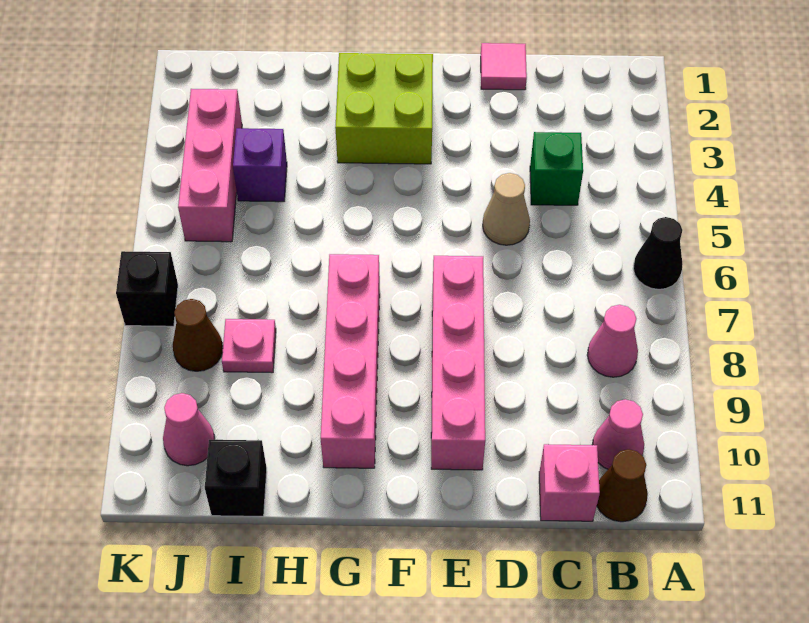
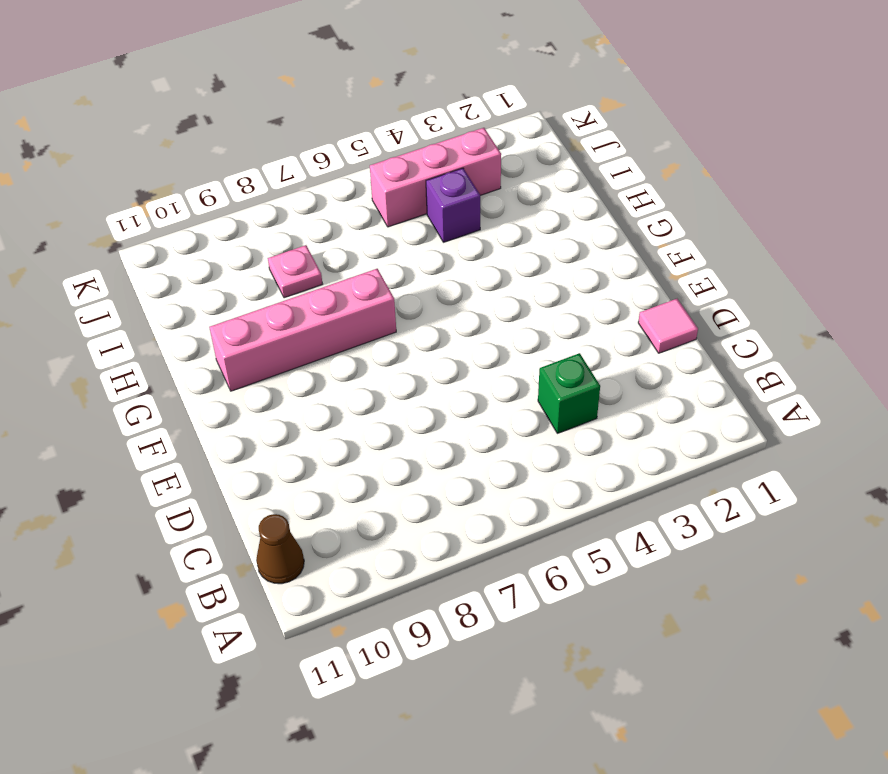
none -> black 1x1 cone [633,217,683,289]
none -> pink 1x1 cone [587,305,638,377]
none -> pink 1x1 cone [592,399,644,469]

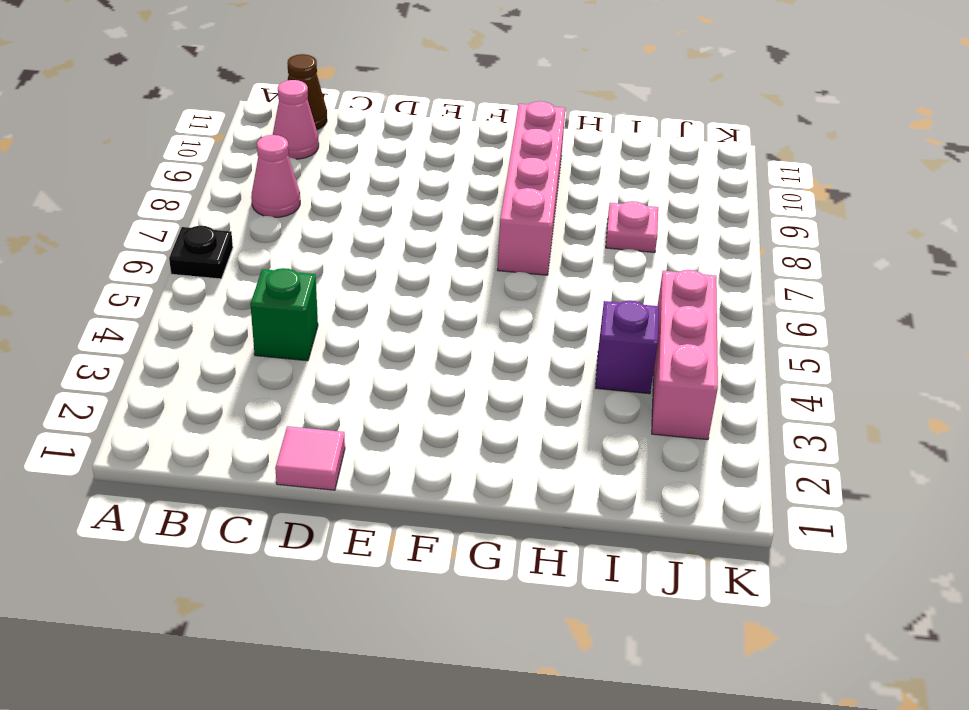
black 1x1 plate [169,226,233,279] -> black 1x1 cone [633,217,683,289]
none -> pink 1x1 brick [539,444,600,521]
none -> tan 1x1 cone [483,173,530,245]
none -> pink 1x4 brick [431,256,485,470]

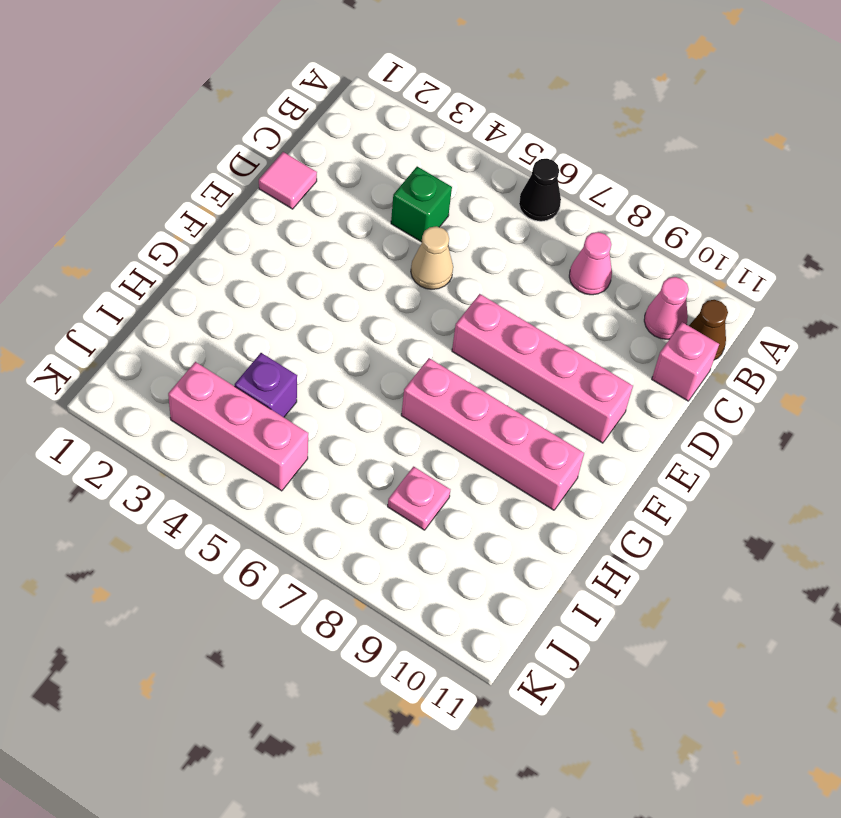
none -> lime 2x2 brick [335,53,433,164]
none -> black 1x1 brick [205,440,267,516]
none -> brown 1x1 cone [173,299,223,371]

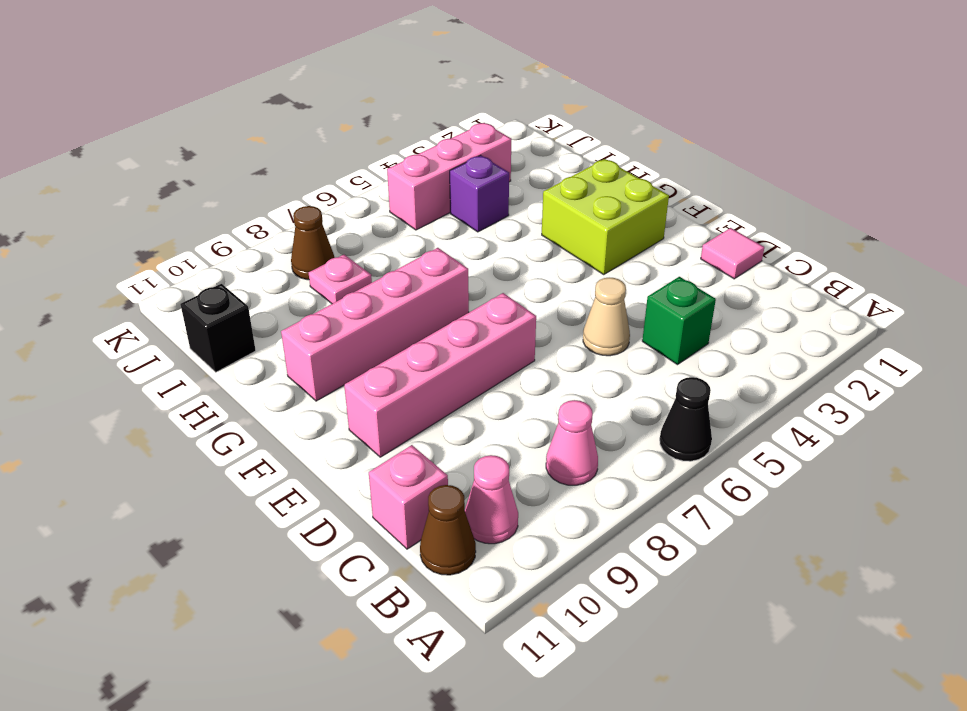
none -> pink 1x1 cone [163,393,215,466]
none -> black 1x1 brick [116,251,178,326]

